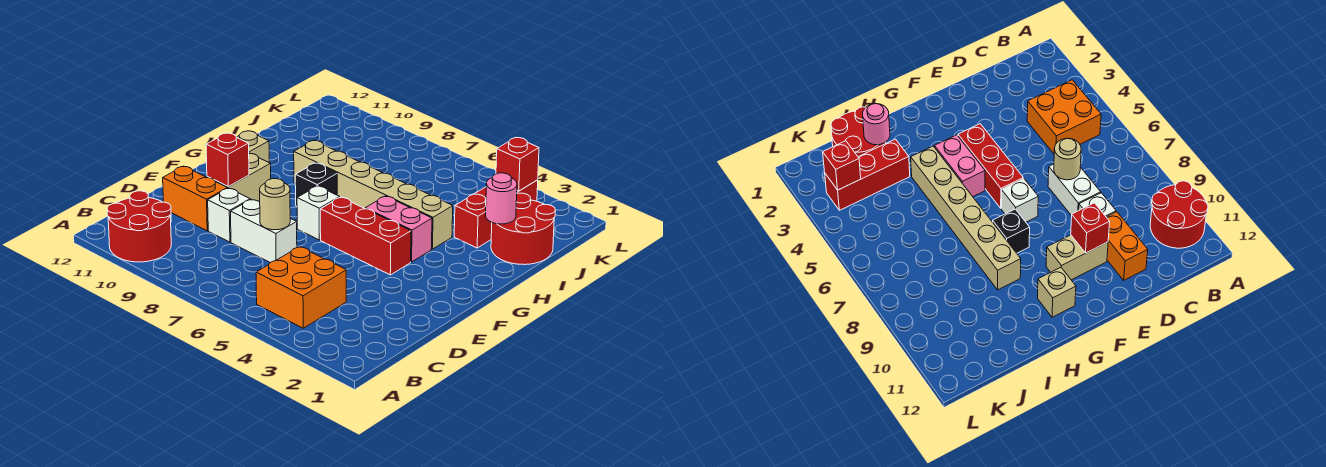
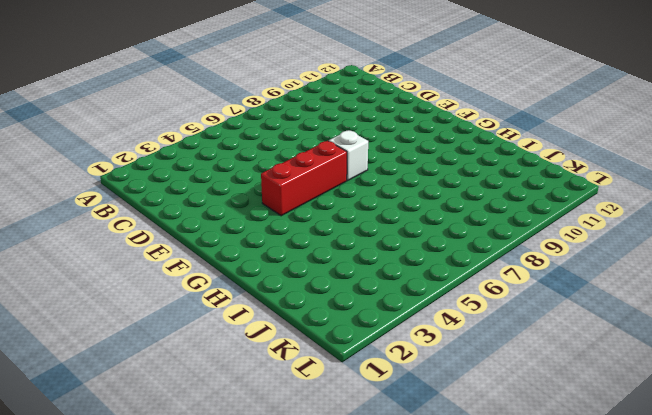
none -> red 2x2 round brick [107,191,171,262]
none -> orange 2x2 brick [256,247,346,328]
none -> white 1x2 brick [231,199,297,263]

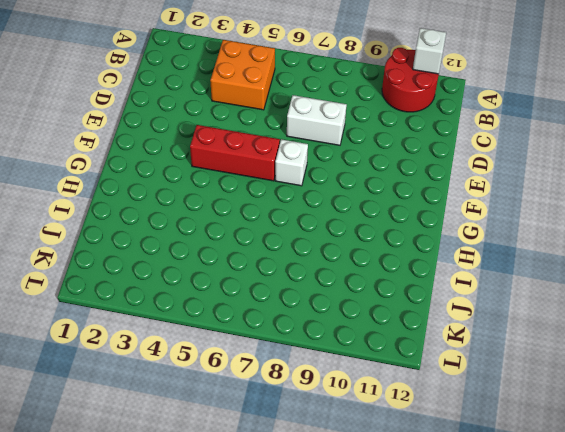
white 1x1 brick [413,28,446,74] -> white 1x1 brick moved to [208,188,250,242]
none -> orange 1x2 brick [163,166,227,231]
none -> tan 1x2 brick [207,153,271,201]
none -> pink 1x2 brick [365,196,432,262]

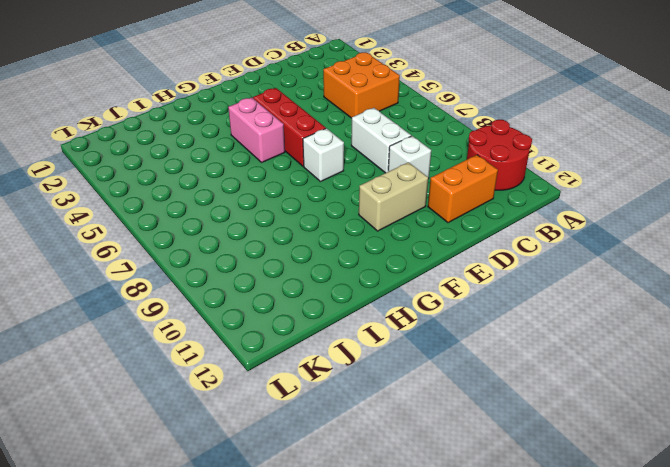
orange 1x2 brick [428,155,498,223] -> orange 1x2 brick turned to [163,166,227,231]
none -> black 1x1 brick [295,163,337,206]
none -> tan 1x1 brick [237,131,269,162]
none -> tan 1x6 brick [294,141,453,249]

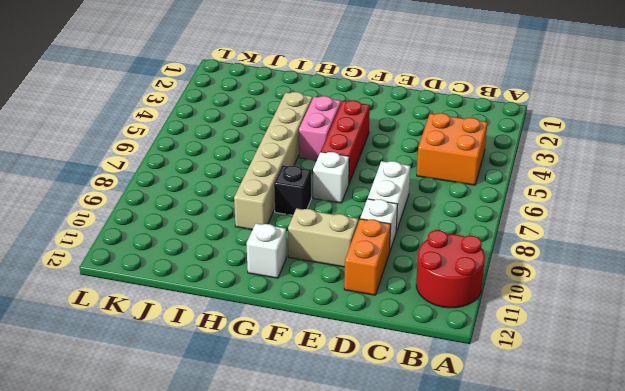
white 1x1 brick [246,223,286,278] -> tan 1x1 brick [237,131,269,162]
none -> red 2x2 round brick [491,193,555,265]
none -> red 1x3 brick [454,180,538,248]
none -> tan 1x1 round brick [260,179,290,230]

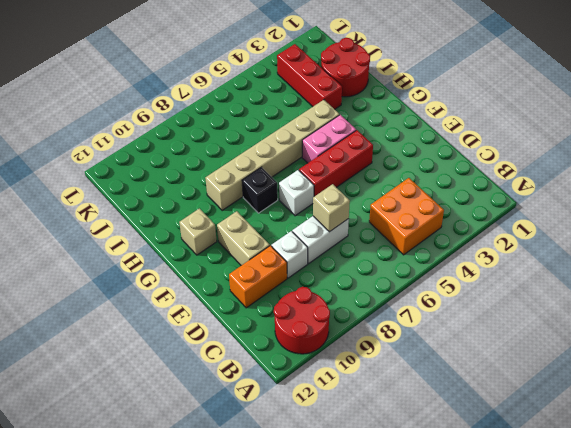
tan 1x1 brick [313,184,350,232] -> tan 1x1 round brick [260,179,290,230]
none -> red 1x1 brick [206,133,249,187]
none -> pink 1x1 round brick [486,173,517,224]
none -> red 1x1 brick [496,138,539,191]

